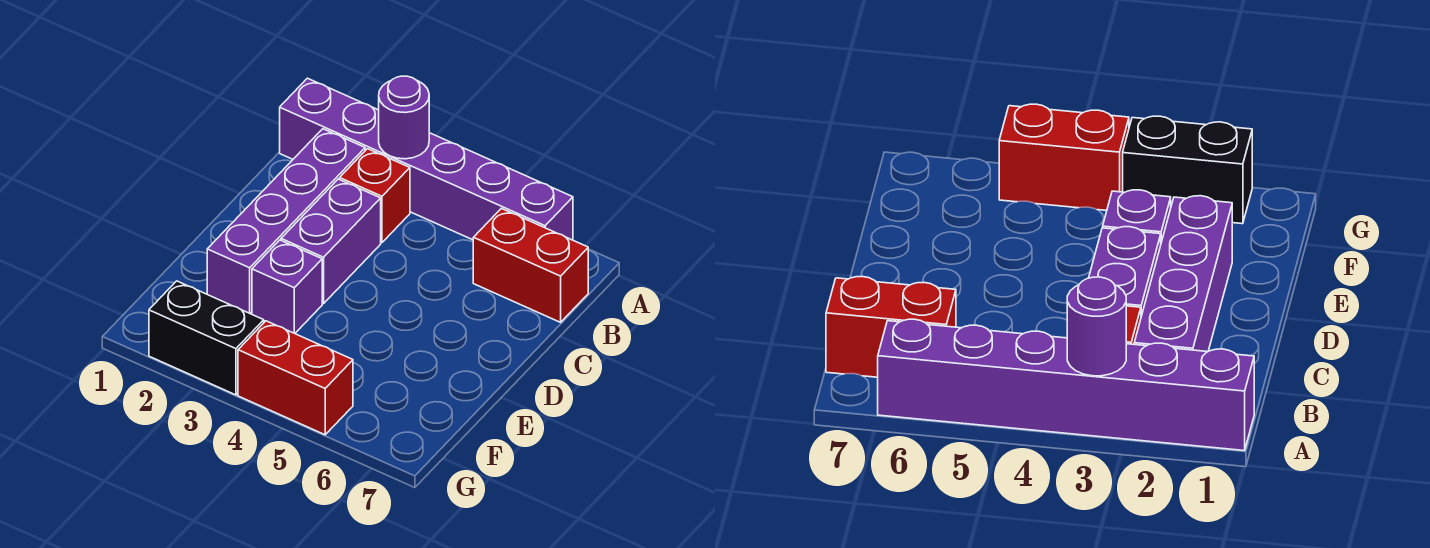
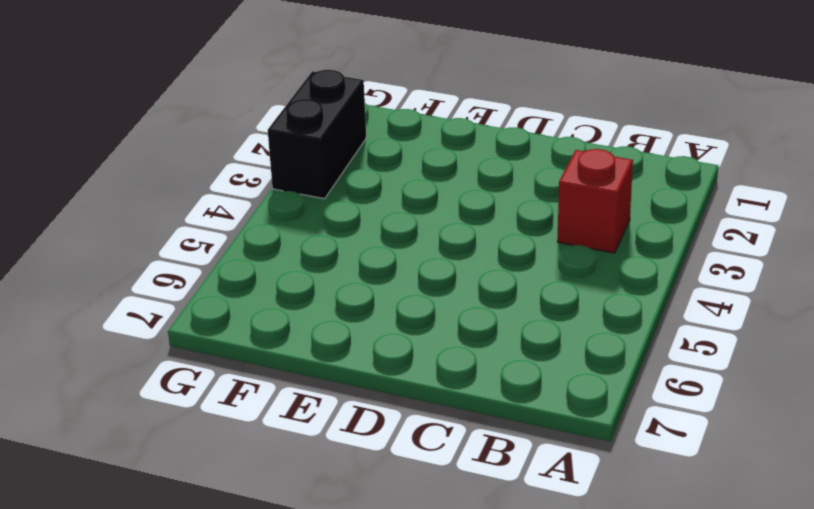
none -> purple 1x6 brick [280,78,573,240]
none -> purple 1x4 brick [207,129,365,314]

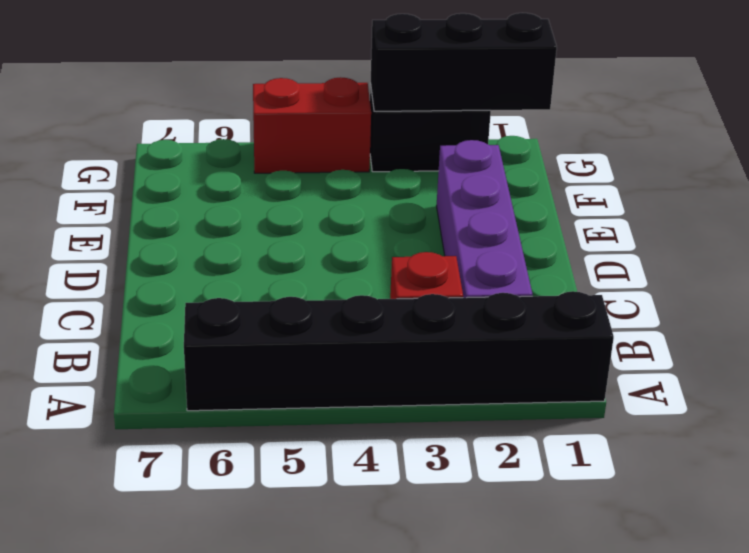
black 1x6 brick [184,291,614,411] -> purple 1x6 brick [280,78,573,240]
black 1x3 brick [371,13,557,111] -> none
none -> red 1x2 brick [473,208,588,322]
none -> purple 1x2 brick [281,179,381,304]

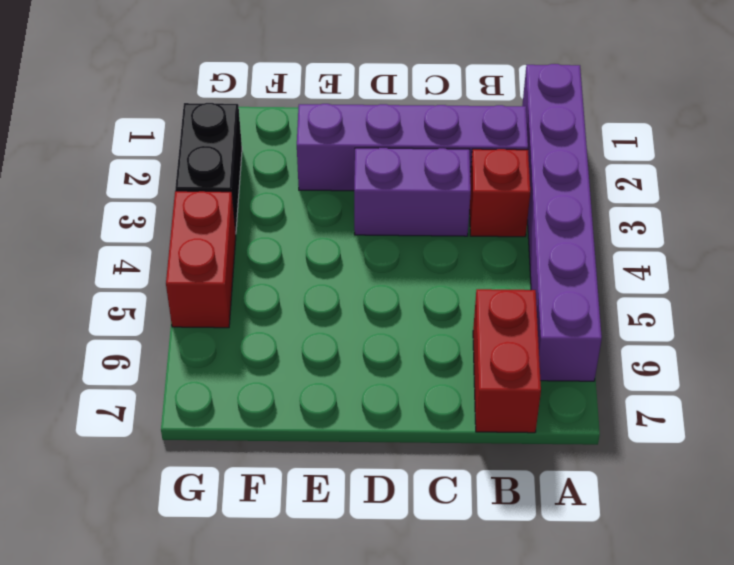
none -> purple 1x1 brick [252,240,322,333]
none -> purple 1x1 round brick [379,76,429,159]

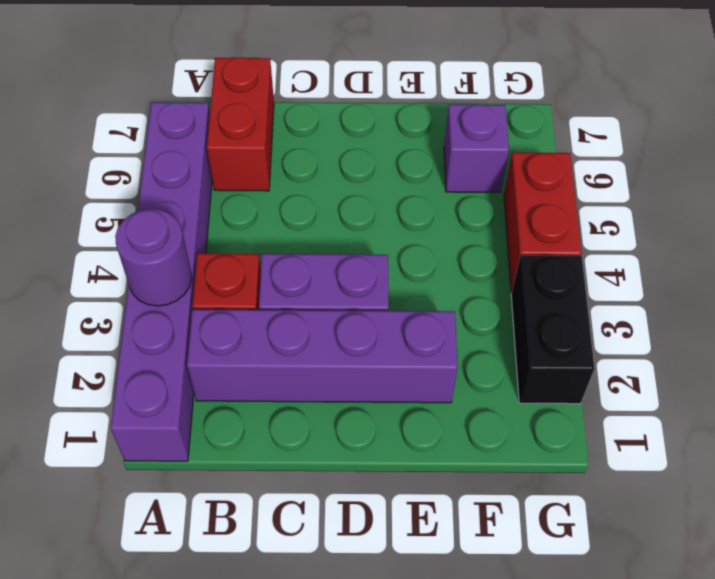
purple 1x1 brick [444,105,509,192] -> purple 1x1 brick moved to [252,240,322,333]

